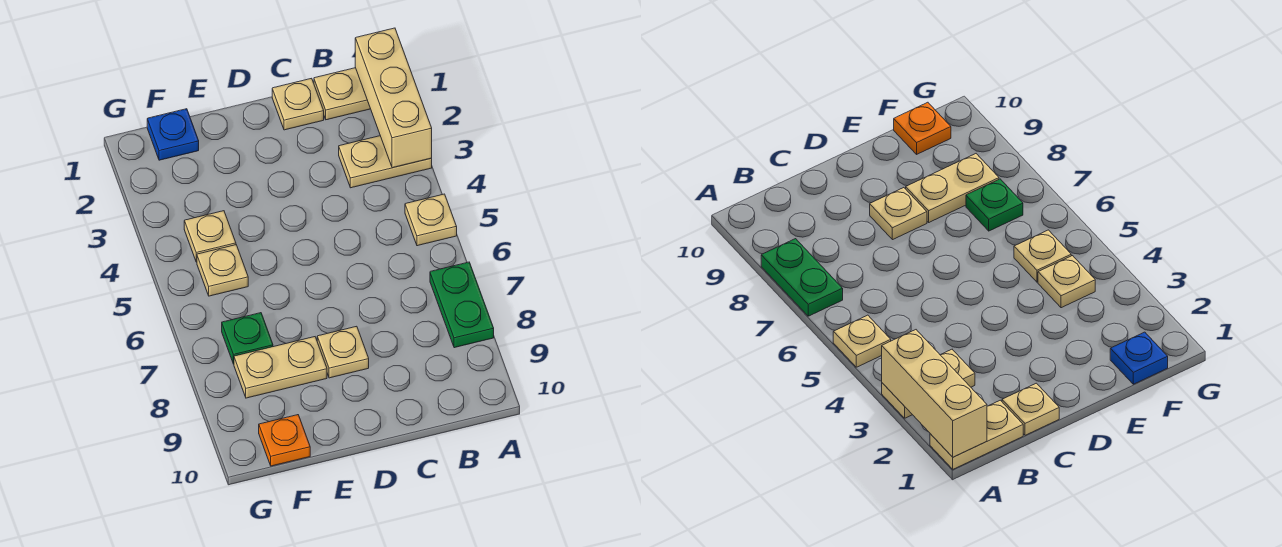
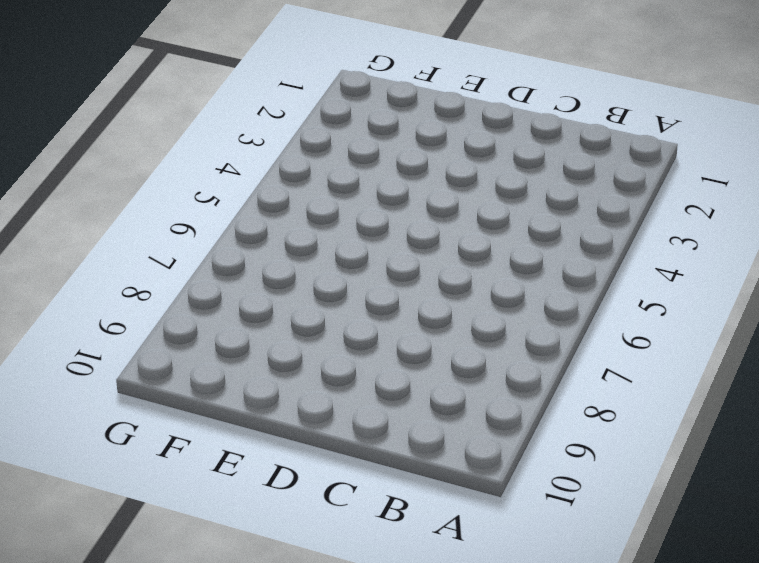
none -> tan 1x2 plate [314,68,370,120]
none -> tan 1x2 plate [339,136,432,188]
none -> tan 1x1 plate [405,194,457,246]

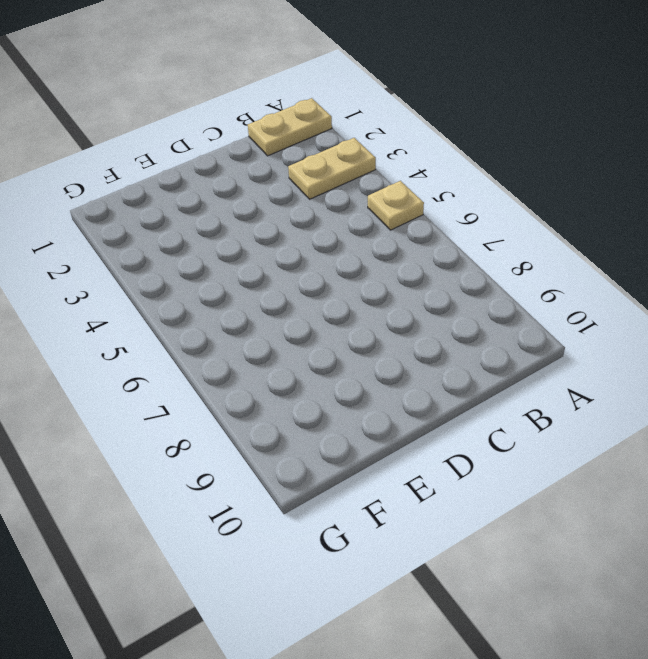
none -> green 1x2 plate [430,262,494,348]
none -> tan 1x1 plate [272,78,324,130]
none -> tan 1x1 plate [317,326,369,378]

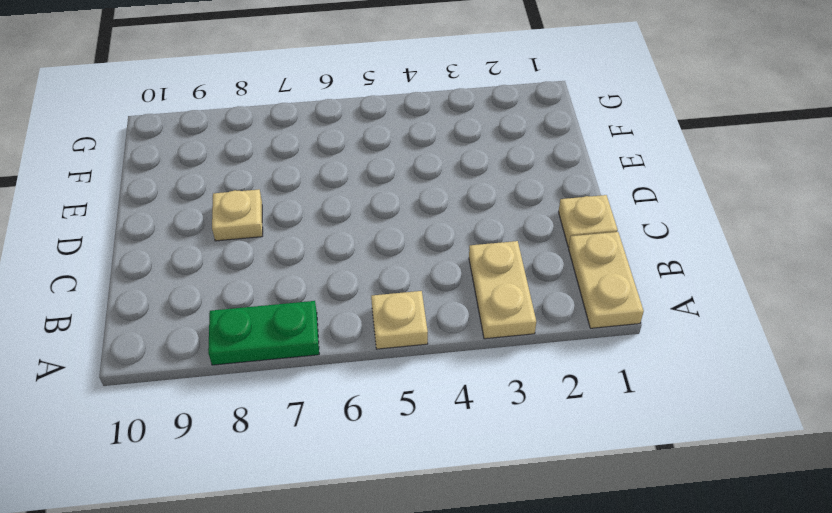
none -> tan 1x2 plate [234,337,327,398]
none -> blue 1x1 plate [147,109,199,160]
none -> tan 1x1 plate [184,211,236,262]

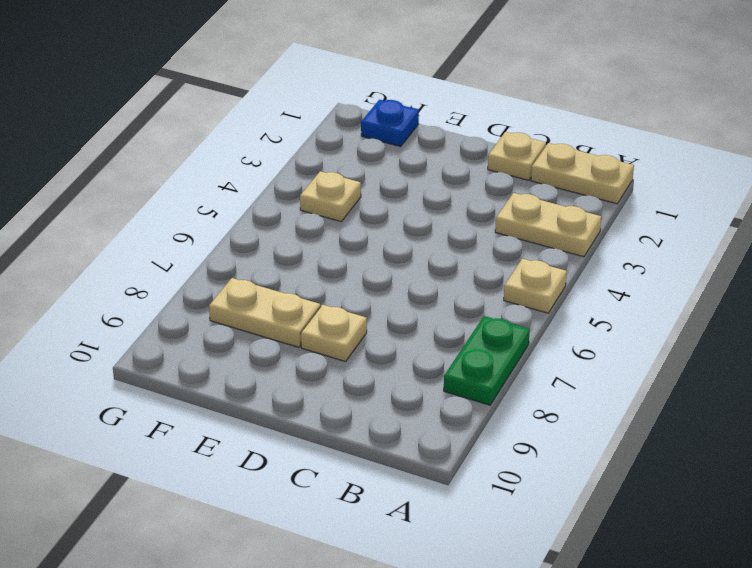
none -> tan 1x1 plate [197,245,248,296]
none -> green 1x1 plate [222,313,273,364]
none -> orange 1x1 plate [259,415,310,466]

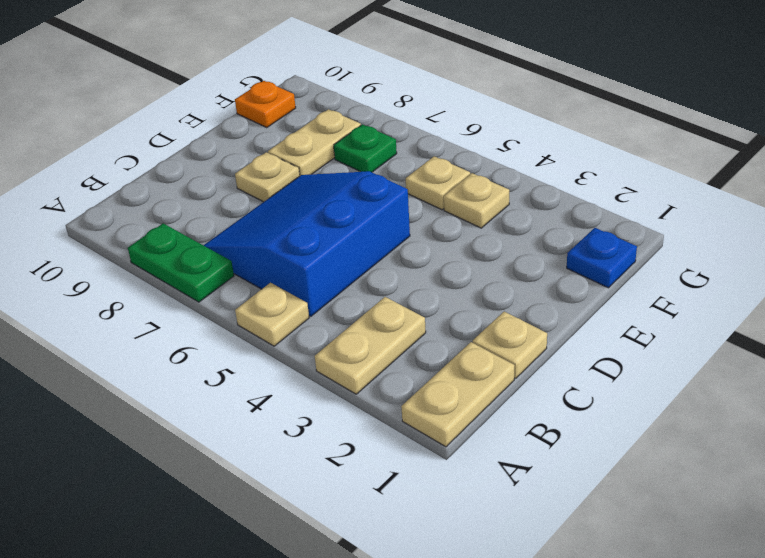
blue 3x3 slope [204,171,410,316] -> none
none -> tan 1x3 brick [355,28,432,168]

